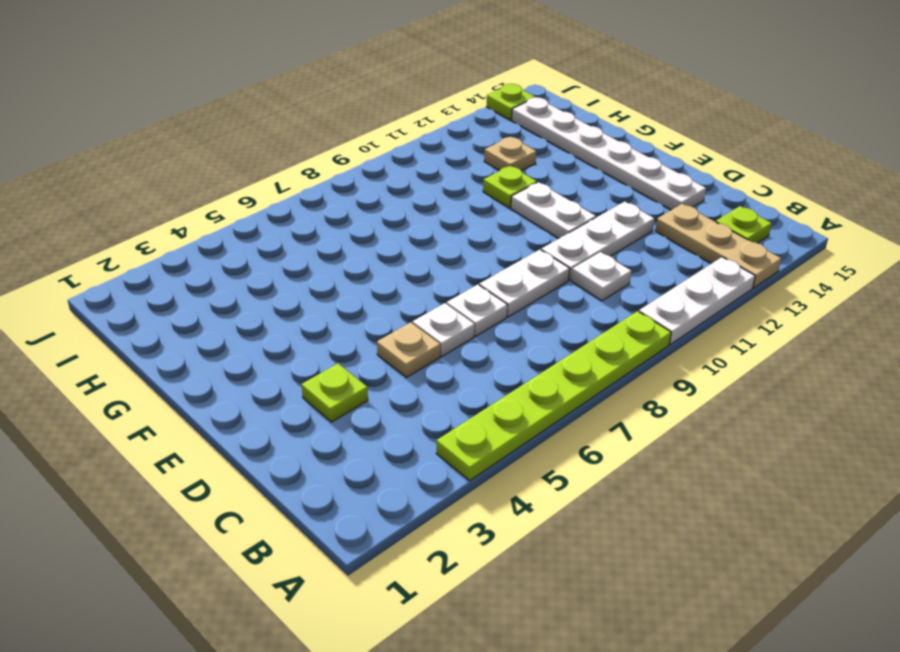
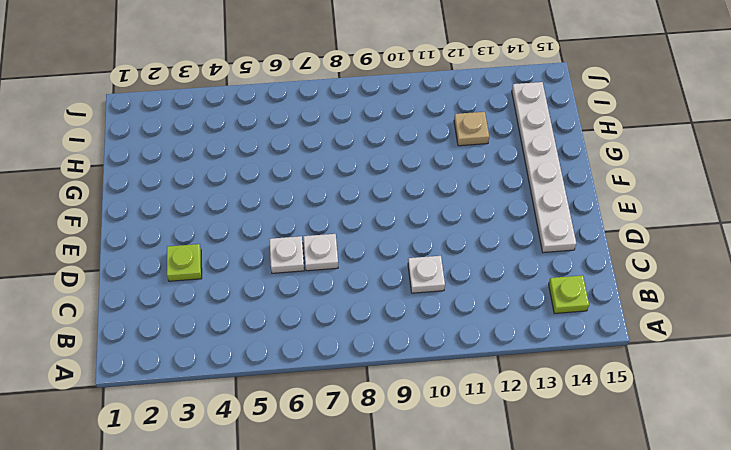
none -> lime 1x6 plate [436,311,671,481]
none -> white 1x3 plate [639,257,755,344]
none -> tan 1x3 plate [655,204,781,288]

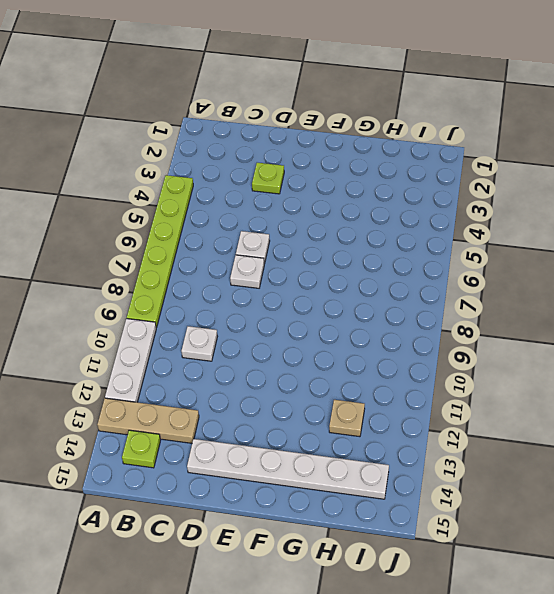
none -> tan 1x1 plate [377,322,440,377]
none -> white 1x2 plate [479,250,570,317]
none -> white 1x3 plate [541,202,654,280]

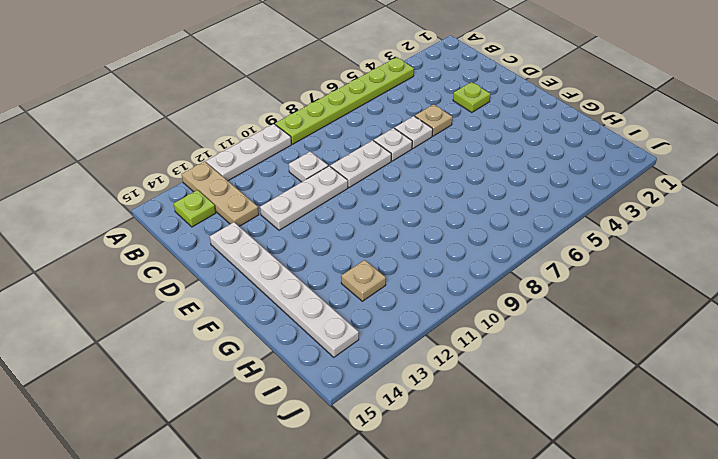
none -> white 1x2 plate [511,182,596,238]
none -> lime 1x1 plate [483,166,537,208]
none -> lime 1x1 plate [486,84,535,120]

